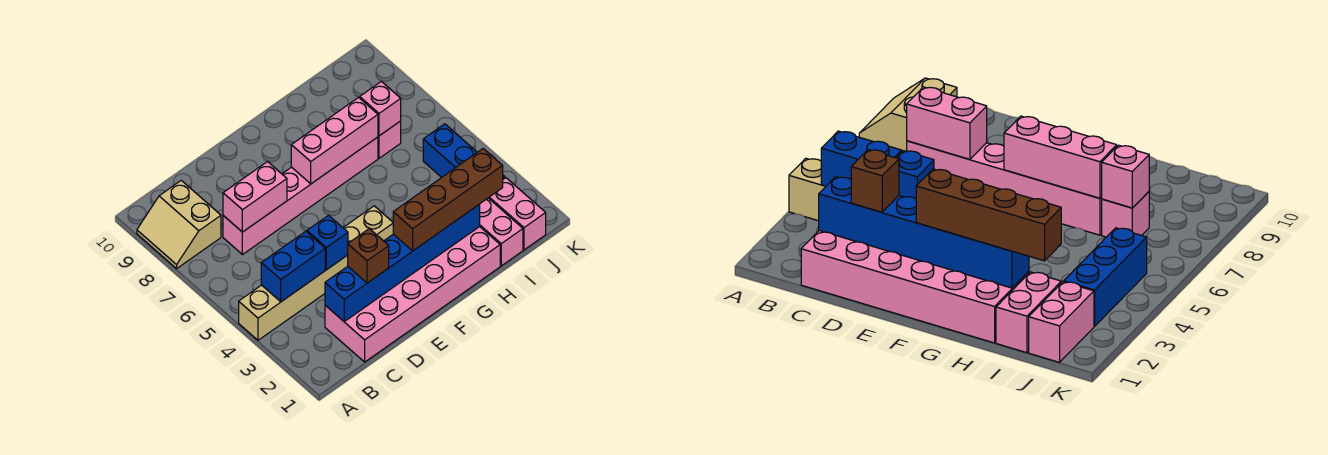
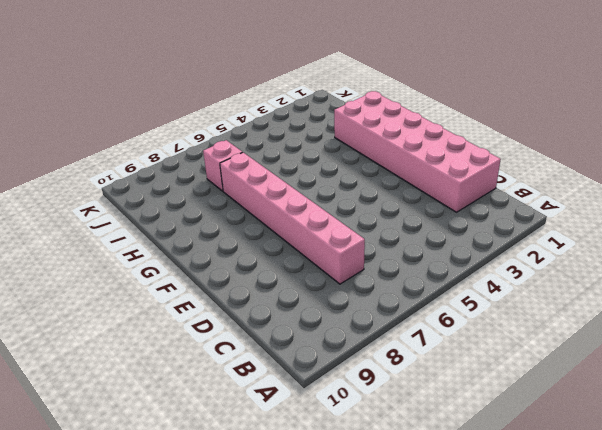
none -> tan 1x6 brick [239,206,393,340]
none -> tan 2x2 slope [137,180,221,269]
none -> pink 1x2 brick [480,198,523,266]

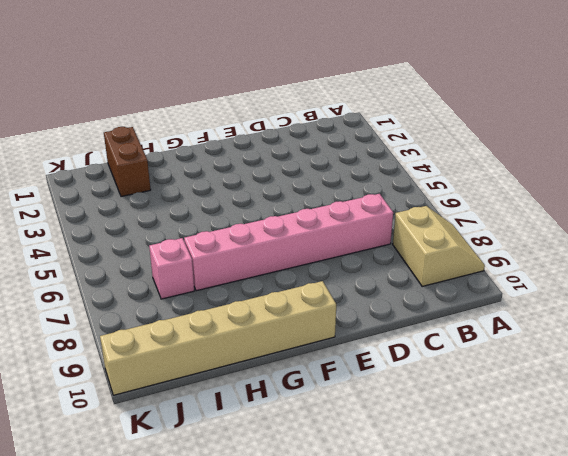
tan 1x6 brick [100,281,336,395] -> tan 1x6 brick moved to [239,206,393,340]
brown 1x2 brick [104,127,151,197] -> pink 1x2 brick [480,198,523,266]
none -> pink 2x6 brick [325,227,500,362]
none -> pink 1x2 brick [489,178,546,250]
none -> blue 1x3 brick [423,124,505,179]

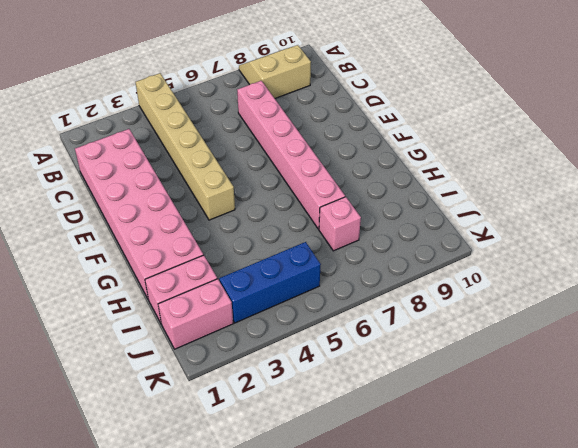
none -> blue 1x2 brick [261,232,325,302]
none -> blue 1x6 brick [325,204,480,321]
none -> pink 1x2 brick [223,161,287,232]

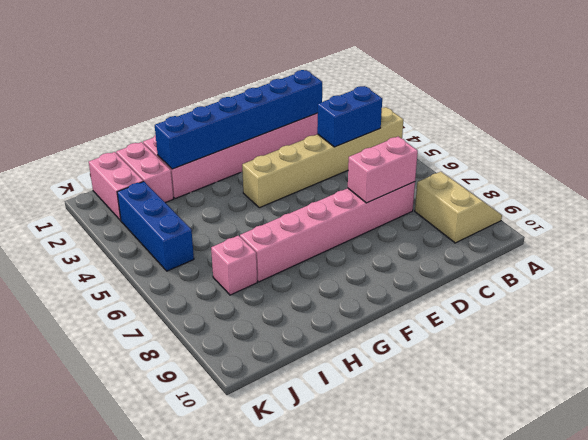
none -> blue 1x1 brick [307,215,348,270]
none -> pink 1x3 brick [291,97,378,184]
none -> pink 1x1 brick [360,81,401,136]

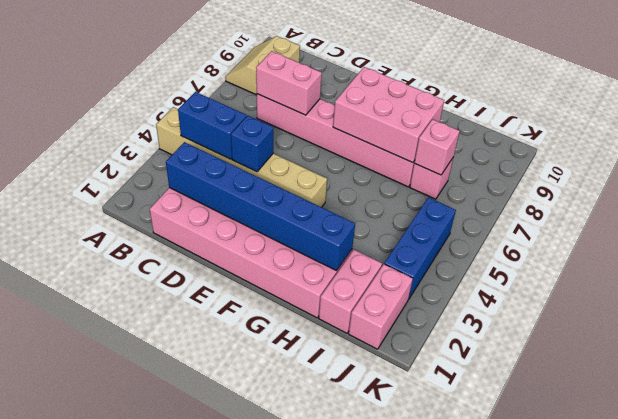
pink 2x3 brick [333,67,444,163] -> pink 1x3 brick [291,97,378,184]
none -> brown 1x1 brick [348,229,389,283]
none -> brown 1x4 brick [393,149,503,251]

